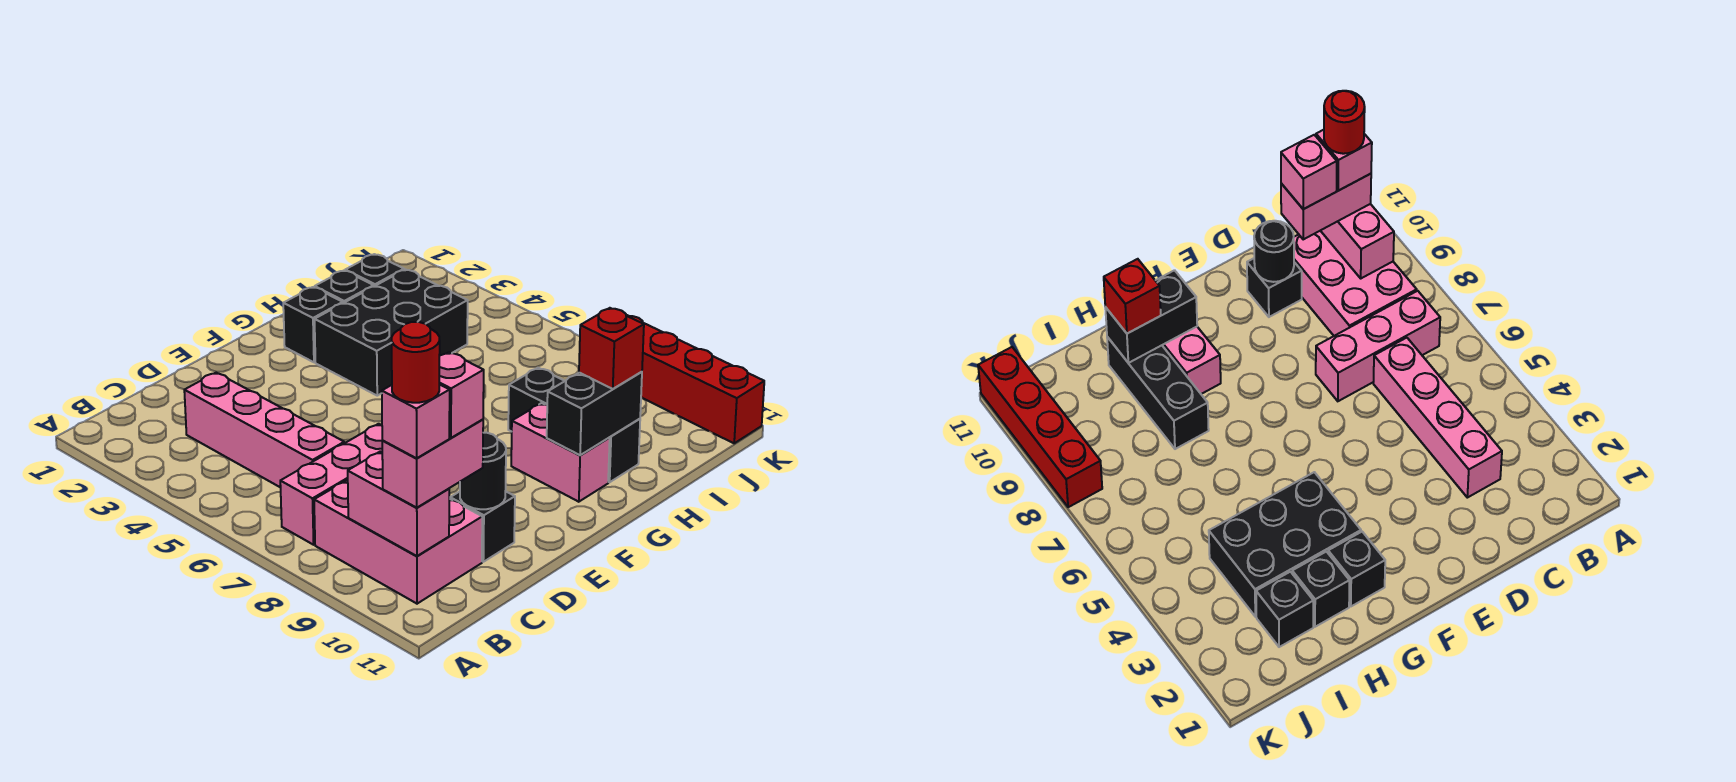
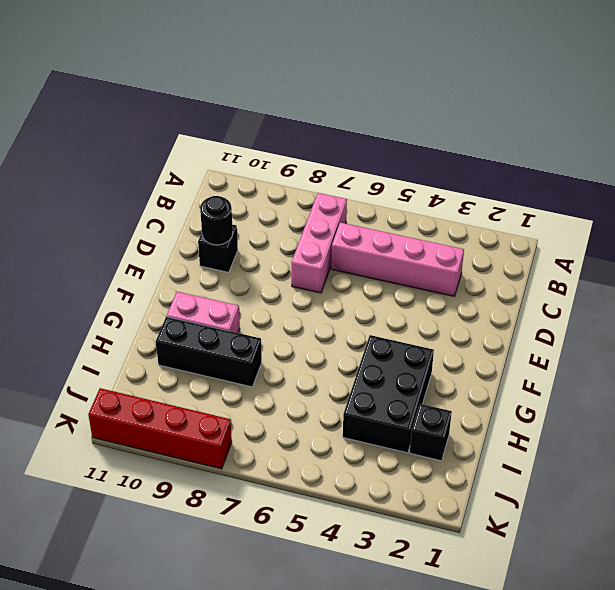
none -> pink 2x3 brick [314,480,482,604]
none -> black 1x1 brick [283,287,343,362]
none -> black 1x1 brick [315,271,374,303]

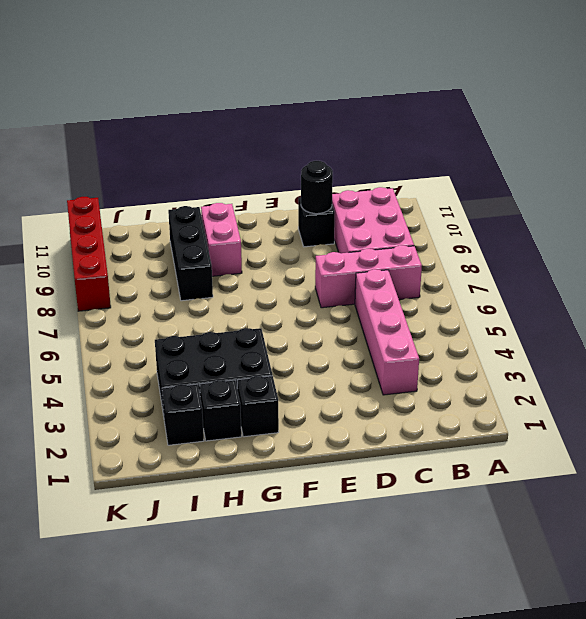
none -> pink 1x2 brick [348,452,449,556]
none -> black 1x2 brick [547,372,642,455]
none -> pink 1x2 brick [382,419,483,508]

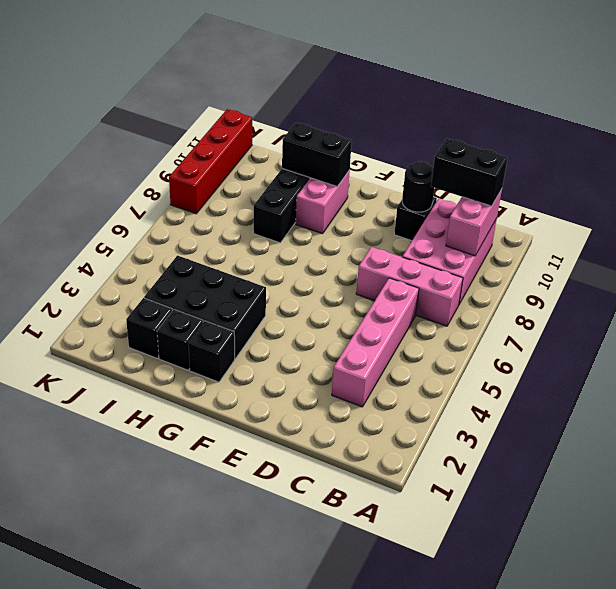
black 1x2 brick [431,138,507,206] -> pink 1x2 brick [382,419,483,508]
none -> red 1x1 brick [579,308,644,389]
none -> pink 1x1 brick [382,384,450,458]
none -> pink 1x1 brick [439,352,484,438]

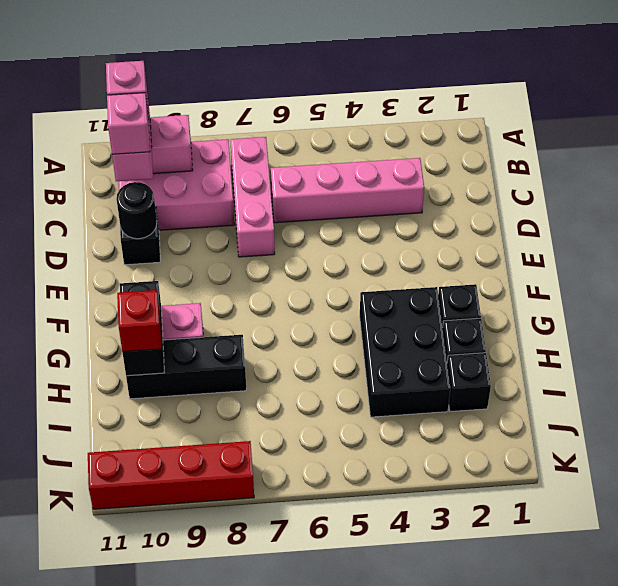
none -> red 1x1 round brick [392,322,440,403]

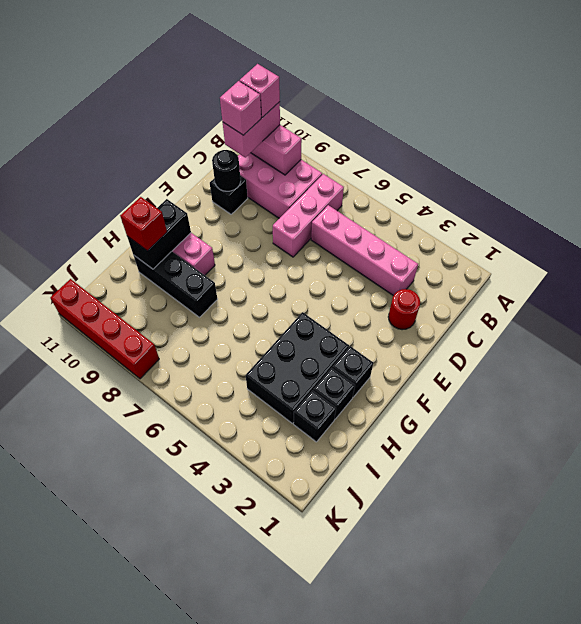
red 1x1 round brick [388,289,420,330] -> red 1x1 round brick moved to [392,322,440,403]

